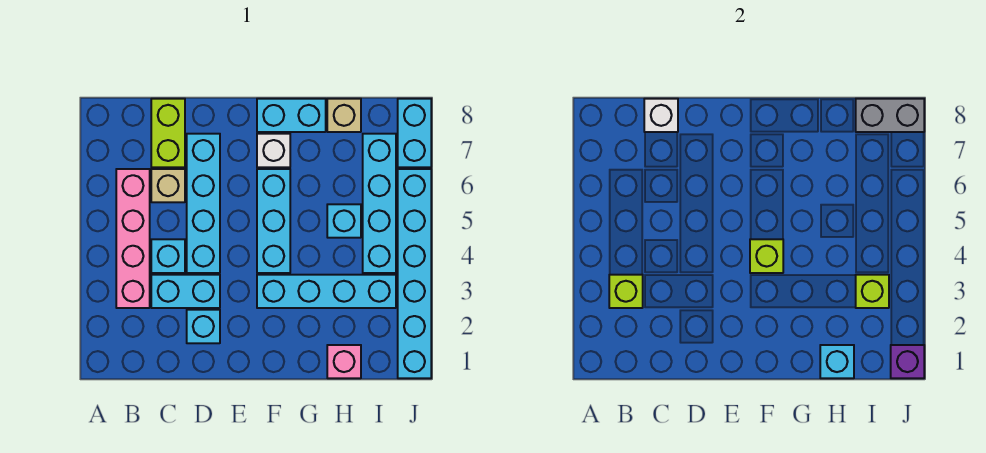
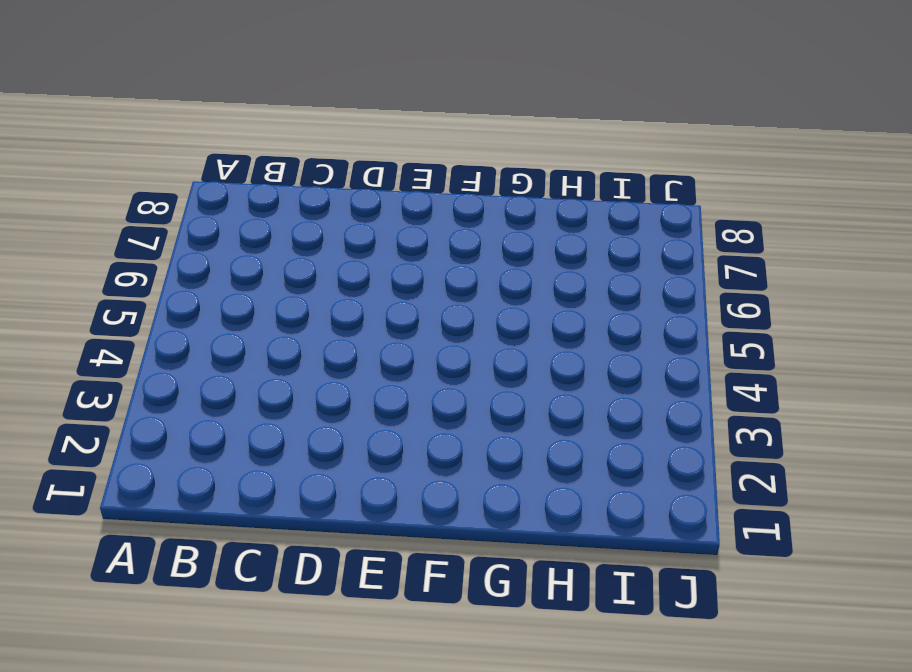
none -> pink 1x4 brick [116,169,150,308]
none -> cyan 1x2 brick [151,275,220,308]
none -> cyan 1x1 brick [151,239,185,273]

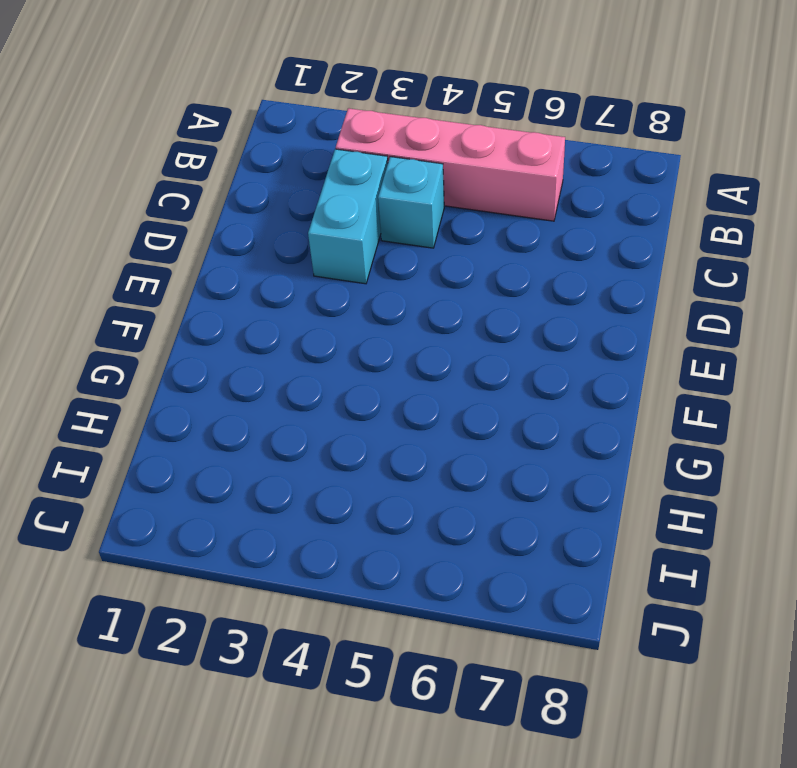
none -> tan 1x1 brick [151,169,185,202]
none -> lime 1x2 brick [151,99,185,167]
none -> cyan 1x1 brick [187,310,220,343]

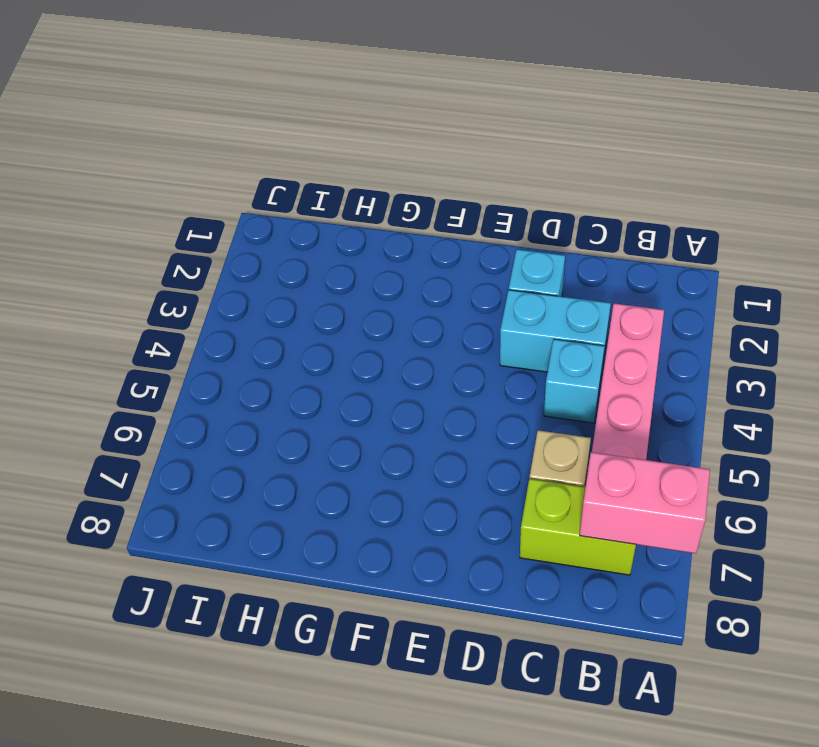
pink 1x2 brick [580,452,710,553] -> none
lime 1x2 brick [520,479,636,575] -> lime 1x2 brick turned to [151,99,185,167]
none -> cyan 1x4 brick [187,134,220,273]
none -> cyan 1x4 brick [257,275,396,308]
none -> cyan 1x3 brick [257,169,290,273]

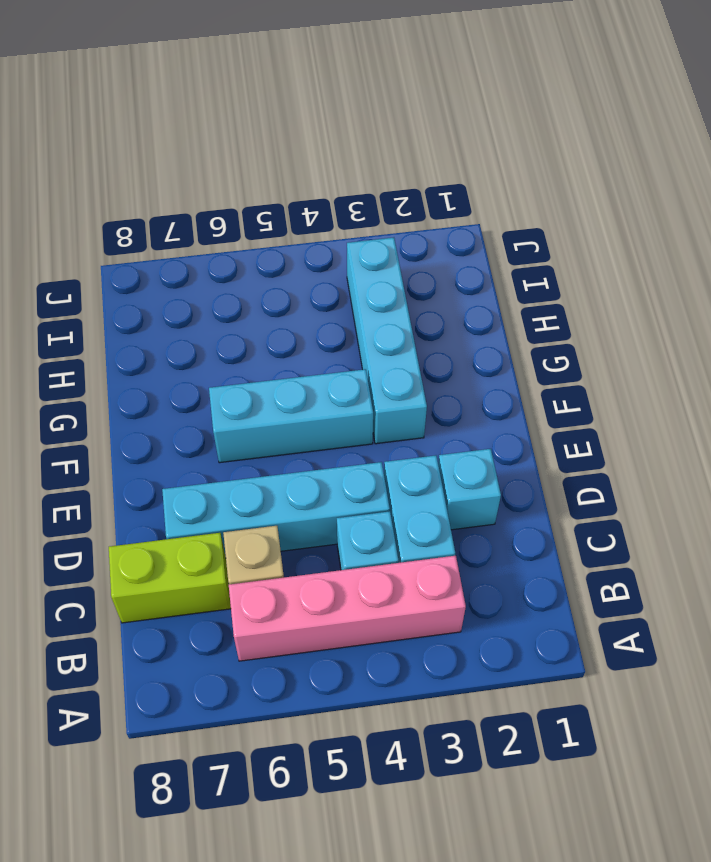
none -> white 1x1 brick [257,134,290,167]
none -> cyan 1x2 brick [257,99,326,132]
none -> pink 1x1 brick [327,345,361,378]

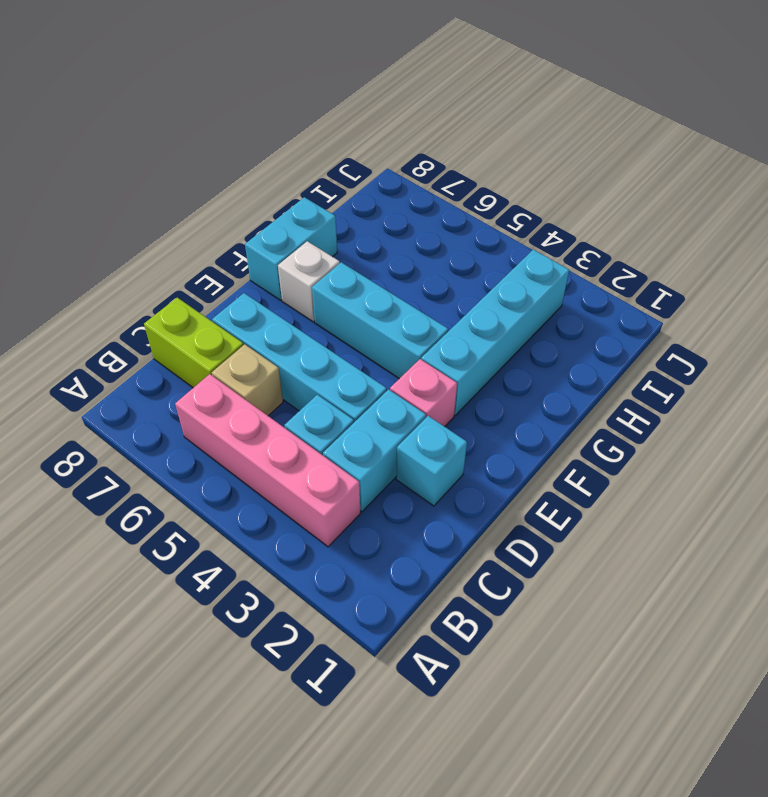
pink 1x1 brick [390,359,457,427] -> pink 1x1 brick moved to [327,345,361,378]
none -> cyan 1x1 brick [327,204,361,238]
none -> tan 1x1 brick [327,99,361,132]
none -> cyan 1x4 brick [363,134,396,273]

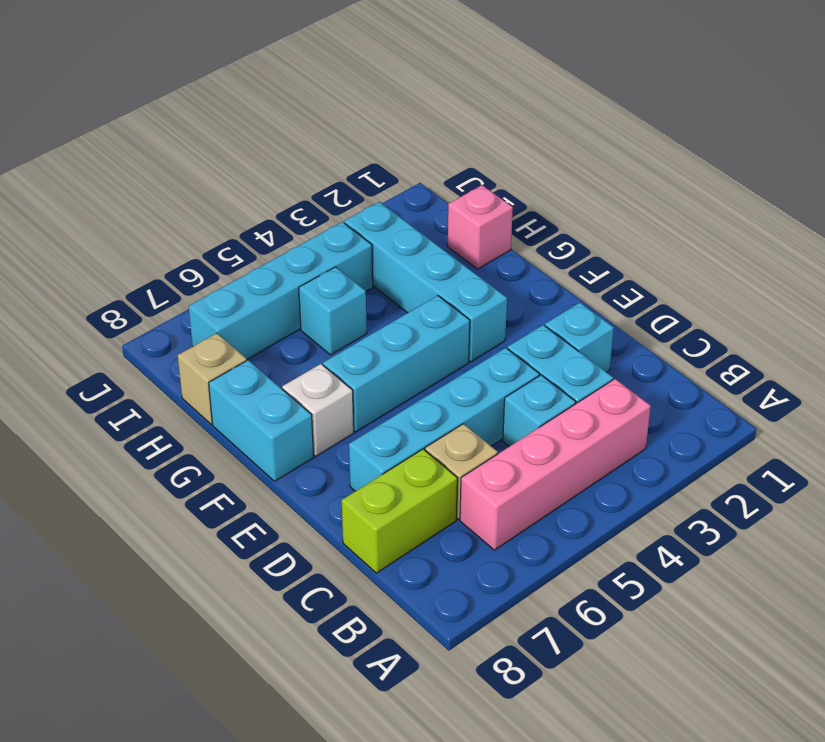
none -> cyan 1x6 brick [398,169,431,378]
none -> cyan 1x2 brick [398,99,431,167]
none -> lime 1x1 brick [609,275,643,308]

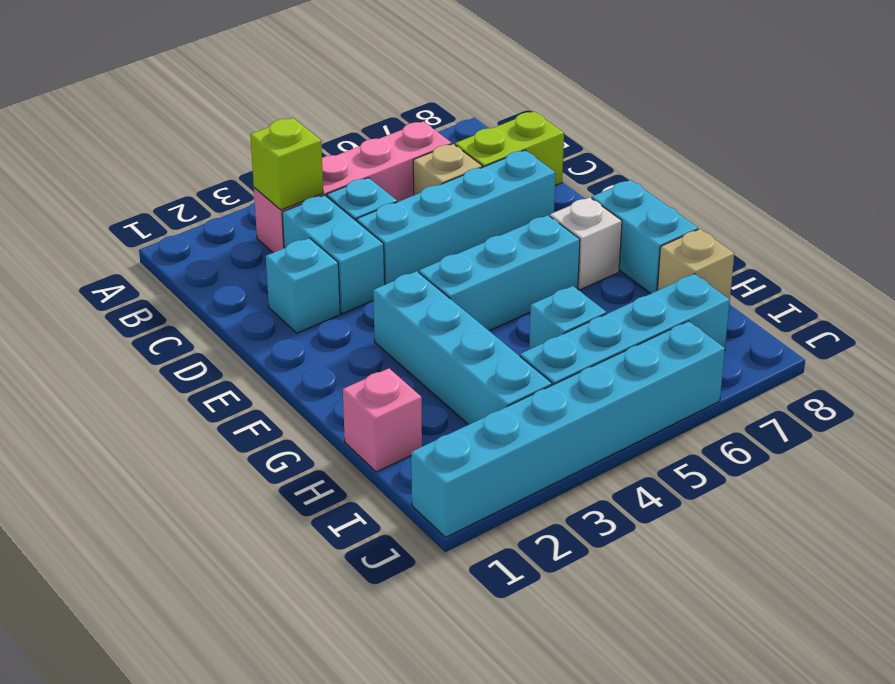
none -> cyan 1x2 brick [398,99,431,167]
none -> white 1x1 brick [644,99,678,132]
none -> lime 1x1 brick [750,239,783,273]

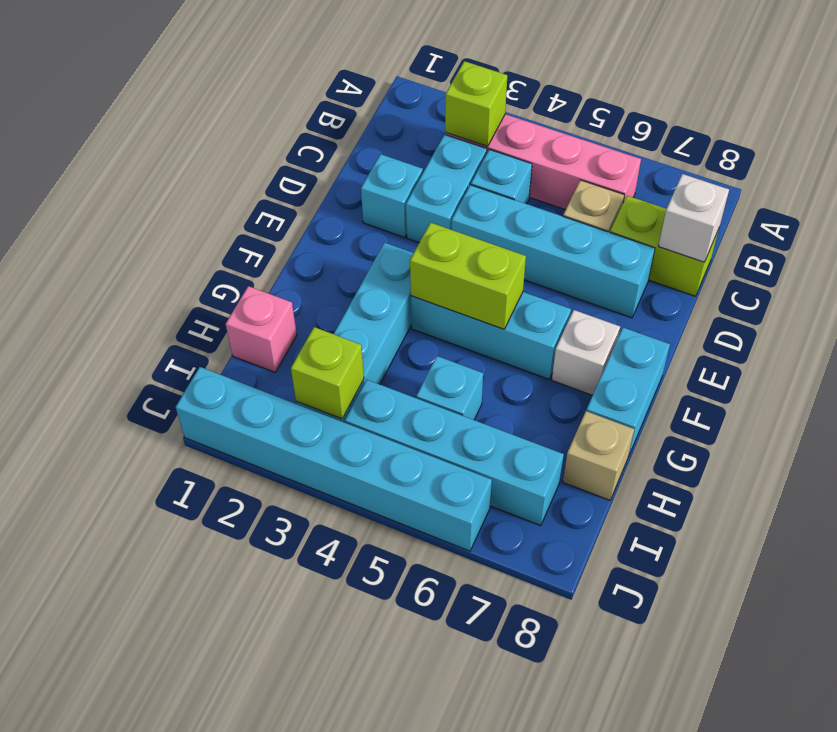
lime 1x2 brick [410,223,526,329] -> lime 1x1 brick [750,239,783,273]
none -> cyan 1x2 brick [398,99,431,167]
none -> cyan 1x1 brick [820,345,854,378]
none -> grey 1x2 brick [856,99,924,132]

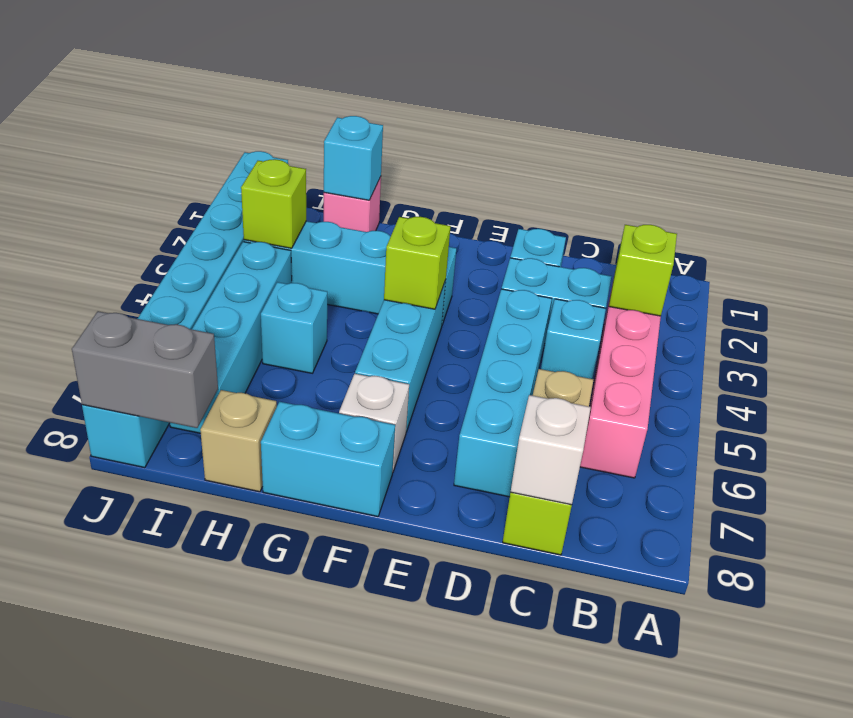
none -> purple 1x1 brick [891,345,924,378]

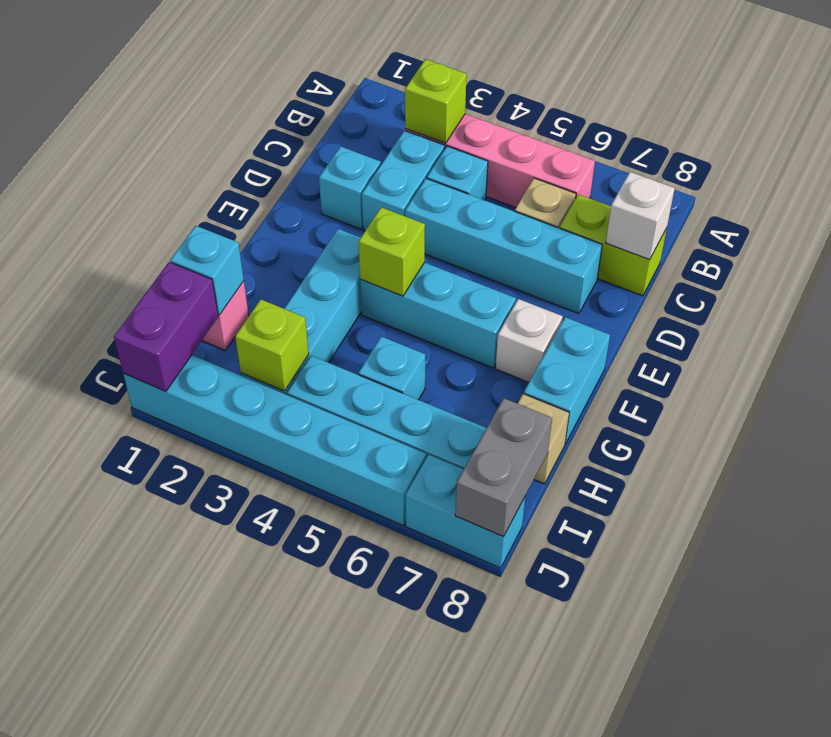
purple 1x2 brick [114,262,218,391] -> purple 1x1 brick [891,345,924,378]

